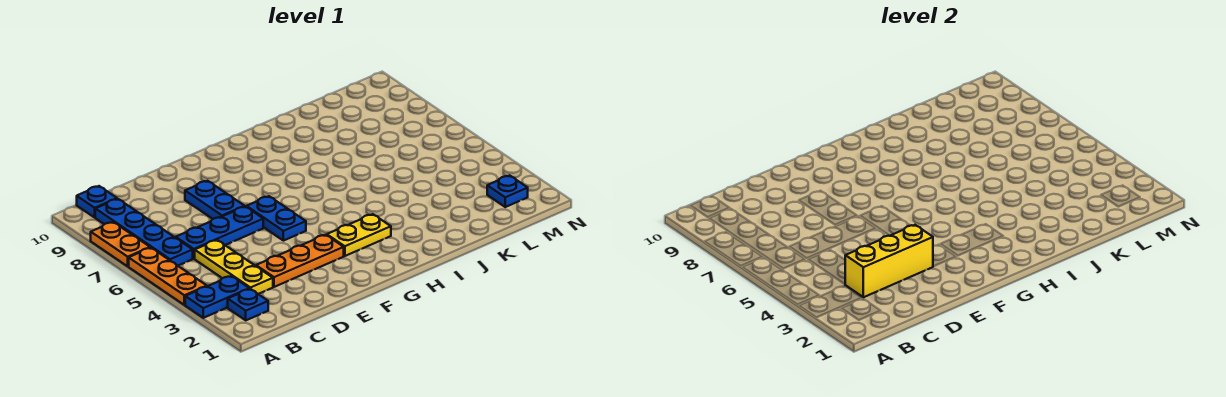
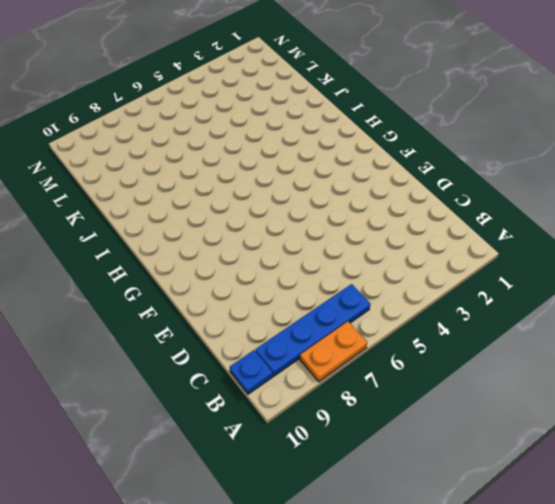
none -> blue 1x2 plate [185,276,249,318]
none -> orange 1x3 plate [129,248,207,305]
none -> blue 1x1 plate [228,289,268,320]

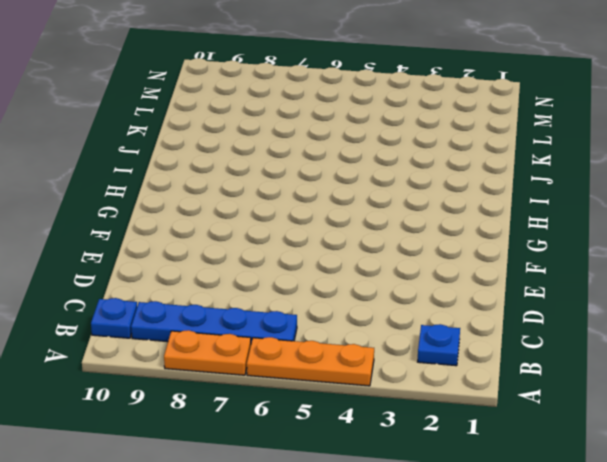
none -> blue 1x2 plate [185,276,249,318]
none -> yellow 1x3 plate [195,240,273,294]
none -> blue 1x3 plate [176,206,263,259]

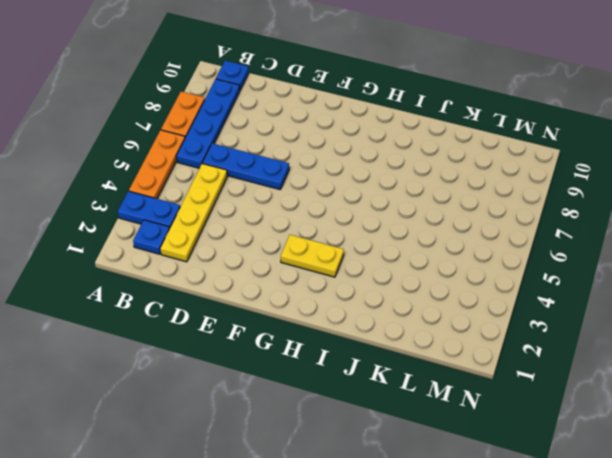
yellow 1x4 plate [160,164,227,262] -> yellow 1x3 plate [195,240,273,294]
none -> orange 1x3 plate [256,235,344,287]
none -> blue 1x2 plate [185,181,245,219]
none -> blue 1x2 plate [247,196,306,241]

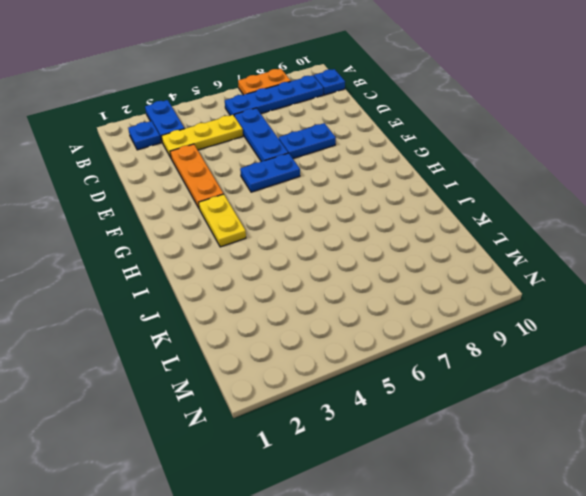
none -> orange 1x3 plate [129,248,207,305]
none -> blue 1x1 plate [487,175,528,207]
none -> yellow 1x3 brick [845,225,933,297]

